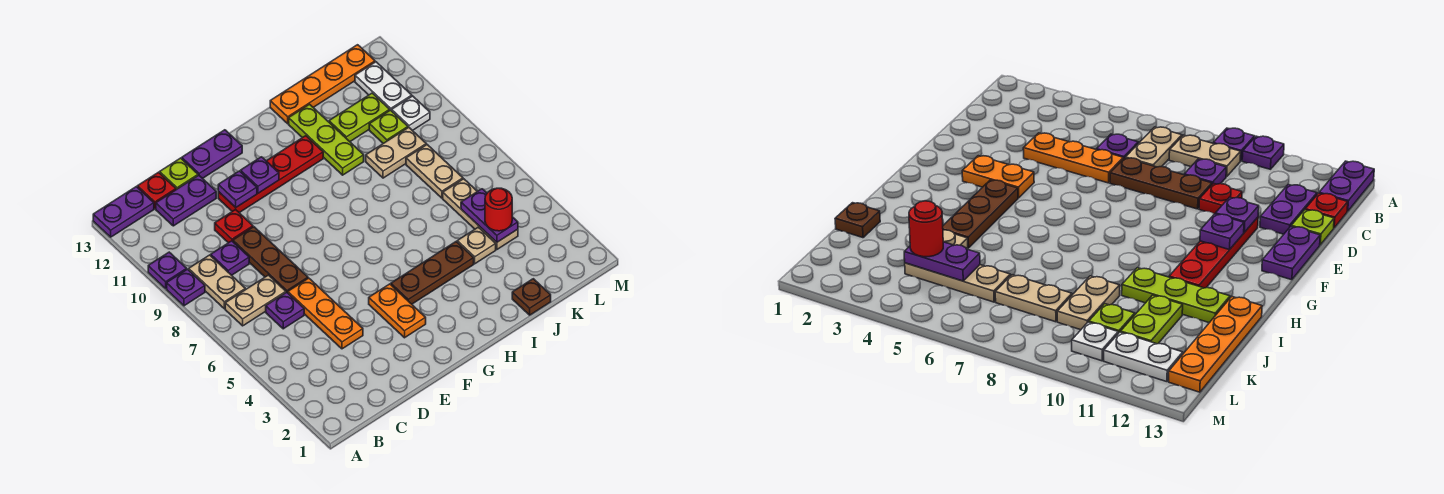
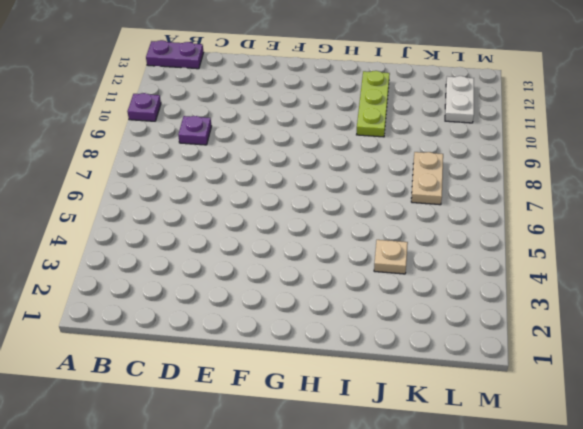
none -> purple 1x1 plate [167,269,205,306]
none -> tan 1x2 plate [225,275,286,326]
none -> tan 1x2 plate [189,255,245,309]
none -> purple 1x1 plate [266,292,304,329]

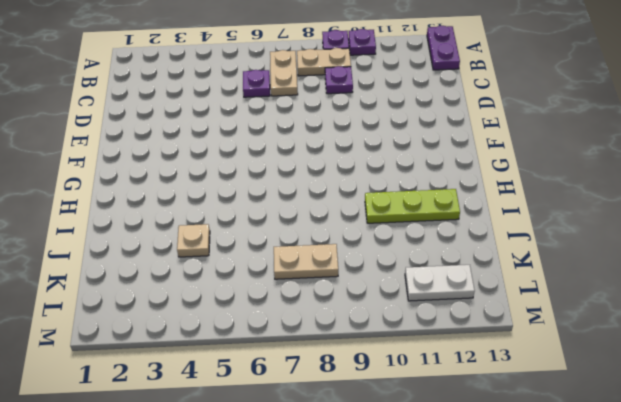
none -> purple 1x2 plate [156,175,216,226]
none -> red 1x1 plate [137,172,176,209]
none -> orange 1x3 plate [288,278,363,349]
none -> brown 1x3 plate [233,227,308,293]

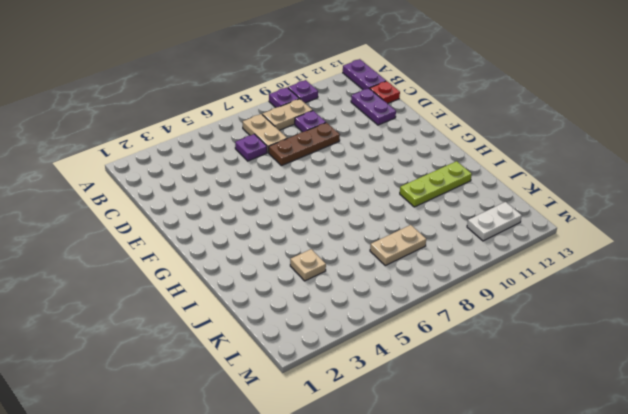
none -> orange 1x3 plate [288,278,363,349]
none -> red 1x1 plate [215,210,253,243]
none -> lime 1x1 plate [160,158,198,190]
none -> red 1x4 plate [218,136,323,213]

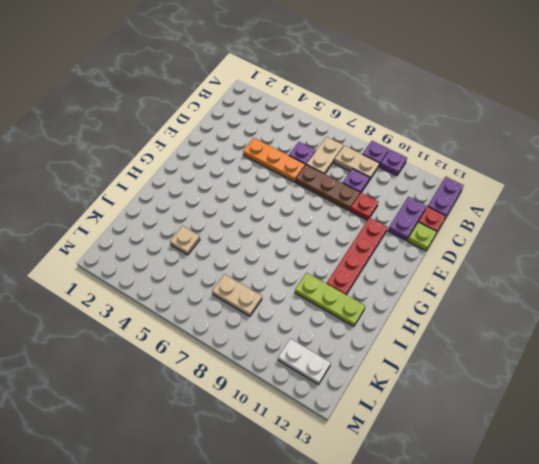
none -> purple 1x2 plate [182,130,242,178]
none -> orange 1x2 plate [369,284,426,338]
none -> brown 1x3 plate [391,242,474,304]
none -> orange 1x4 plate [270,45,375,124]

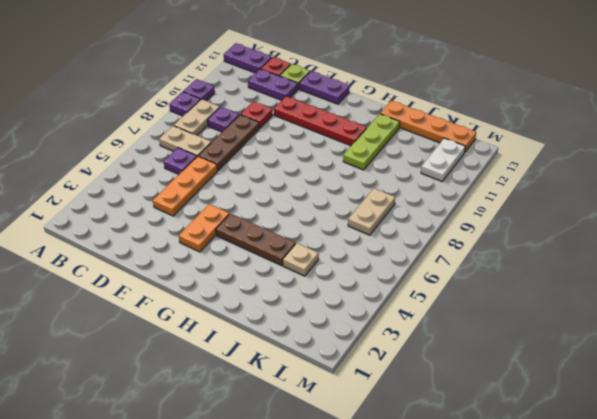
none -> brown 1x1 plate [512,279,551,315]
none -> tan 1x2 plate [366,127,426,178]
none -> lime 1x2 plate [329,93,390,141]
none -> tan 1x3 plate [443,179,518,249]

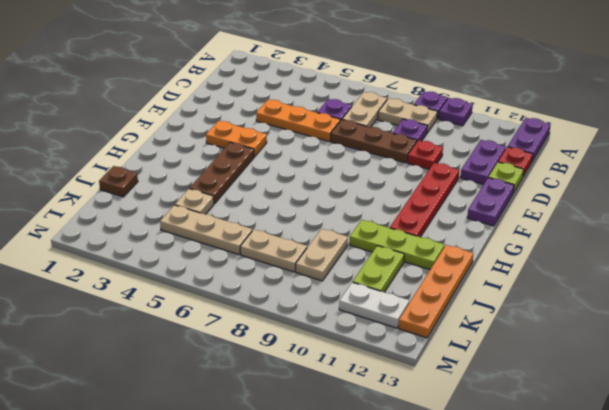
none -> lime 1x1 plate [369,110,408,144]
none -> white 1x1 plate [392,96,430,131]
none -> purple 1x1 plate [218,171,257,207]
none -> purple 1x1 plate [241,157,279,193]

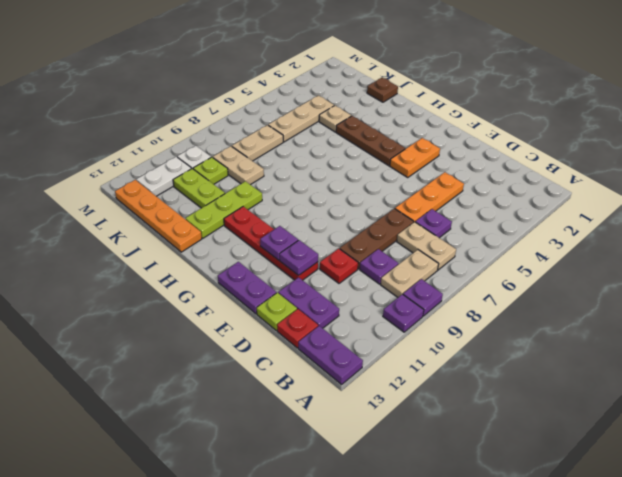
none -> purple 1x2 plate [461,189,518,242]
none -> red 1x1 round brick [485,188,512,231]

